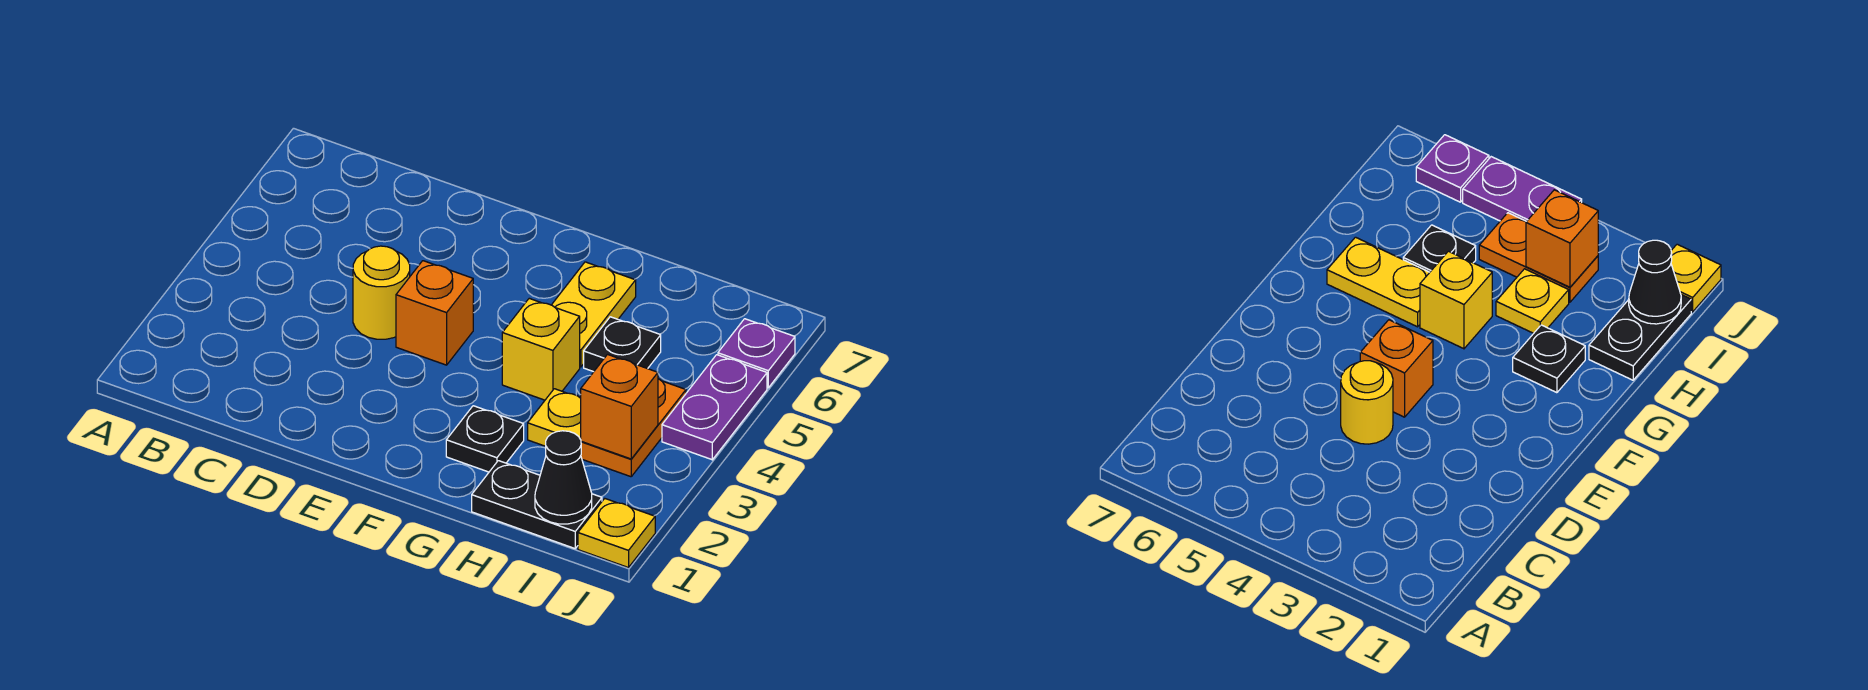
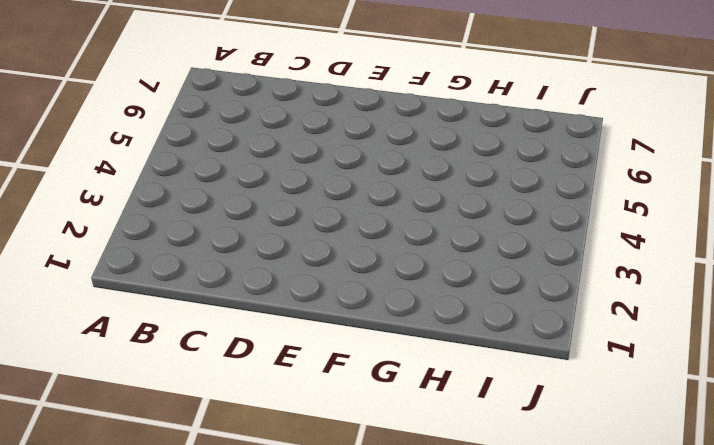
none -> yellow 1x1 round brick [353,246,410,339]
none -> orange 1x1 brick [396,261,473,365]
none -> black 1x1 plate [446,406,524,472]

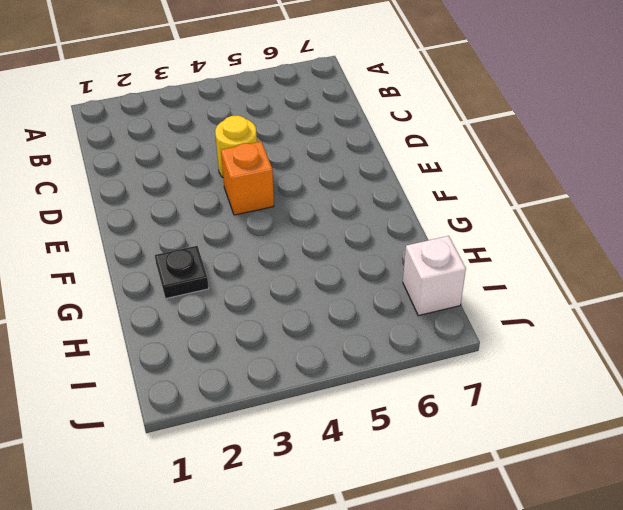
white 1x1 brick [403,236,466,316] -> none
none -> yellow 1x1 brick [502,298,580,400]
none -> yellow 1x2 plate [552,262,636,367]
none -> black 1x2 plate [472,461,602,548]

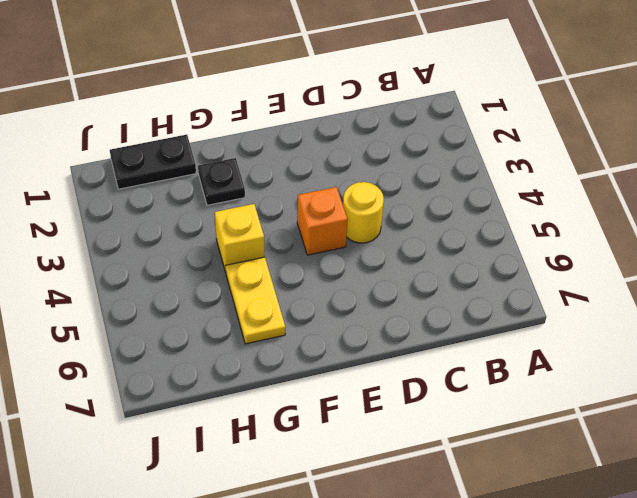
none -> yellow 1x1 plate [528,389,581,446]
none -> black 1x1 plate [584,317,661,372]
none -> orange 1x2 plate [581,379,686,477]

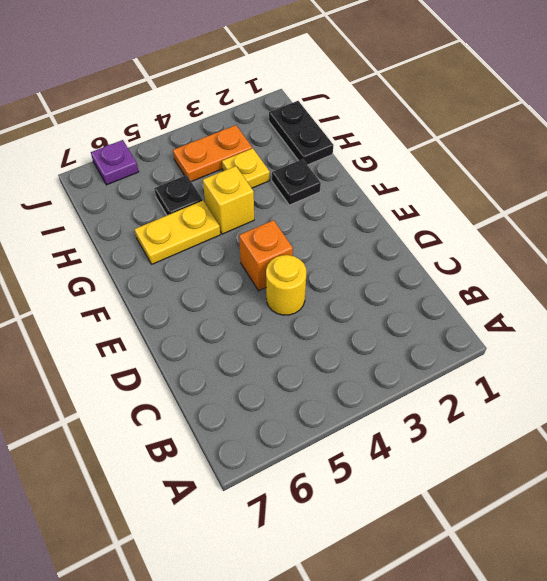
none -> yellow 1x1 plate [578,498,655,568]
none -> purple 1x2 plate [662,355,767,460]
none -> black 1x1 cone [535,431,592,524]

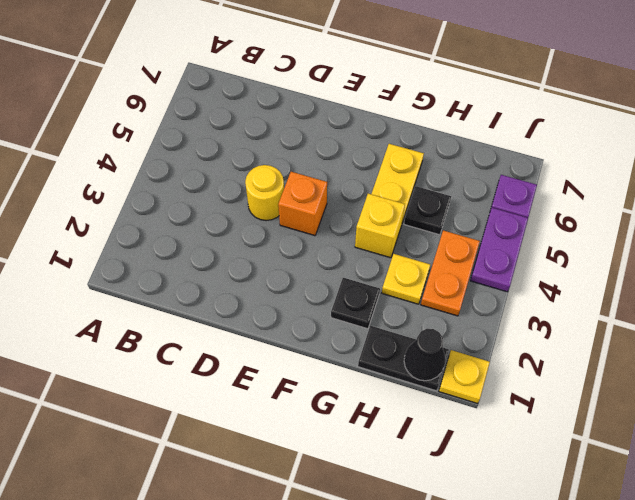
none -> orange 1x1 brick [581,355,658,459]

